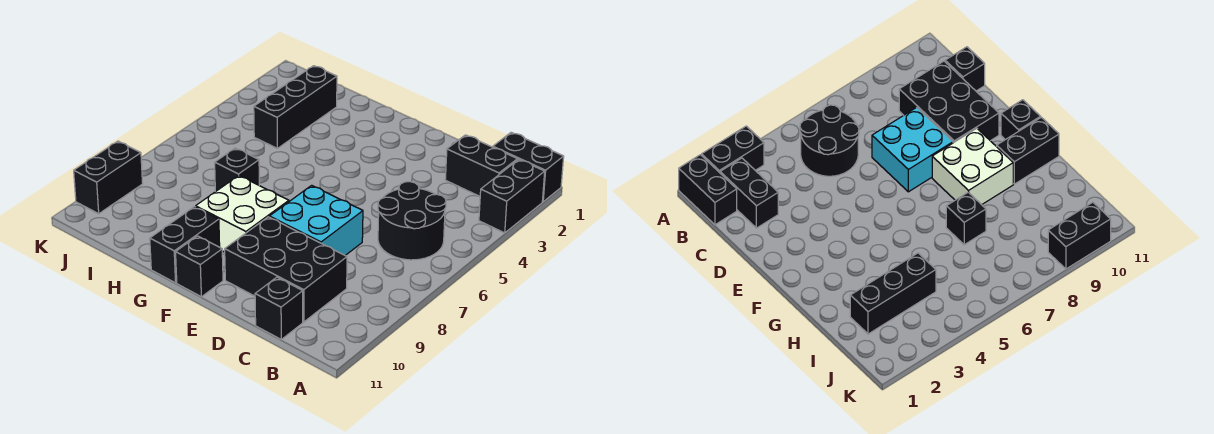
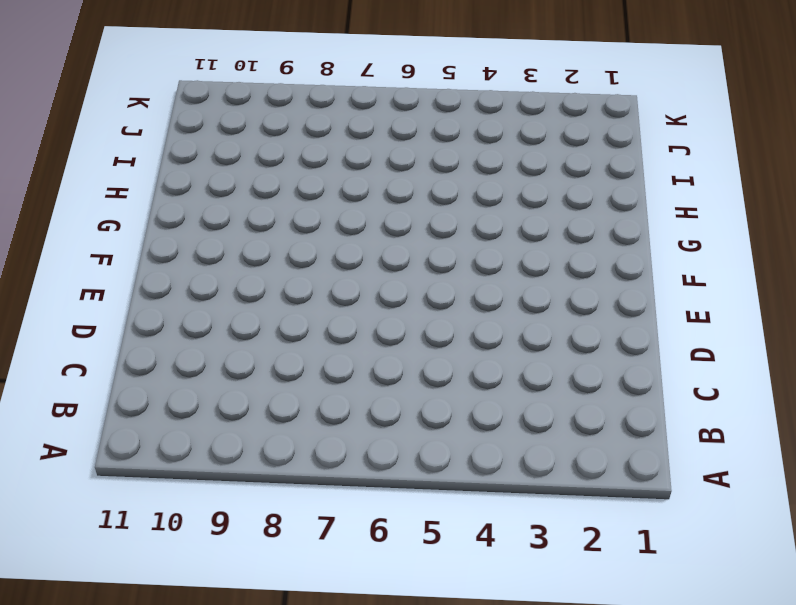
none -> black 1x2 brick [493,132,564,202]
none -> black 1x2 brick [479,159,545,233]
none -> black 1x2 brick [445,135,517,197]

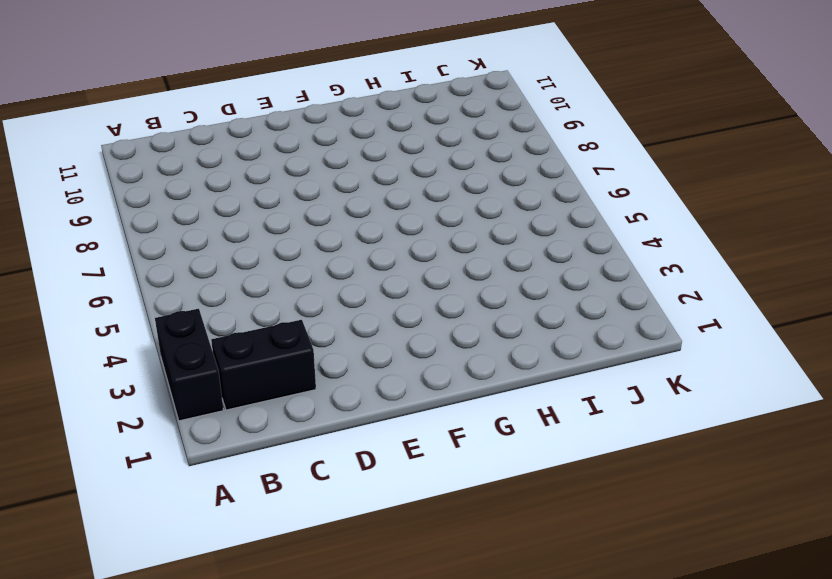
none -> black 1x2 brick [493,132,564,202]
none -> black 2x2 round brick [378,182,446,260]
none -> black 2x3 brick [225,217,347,322]

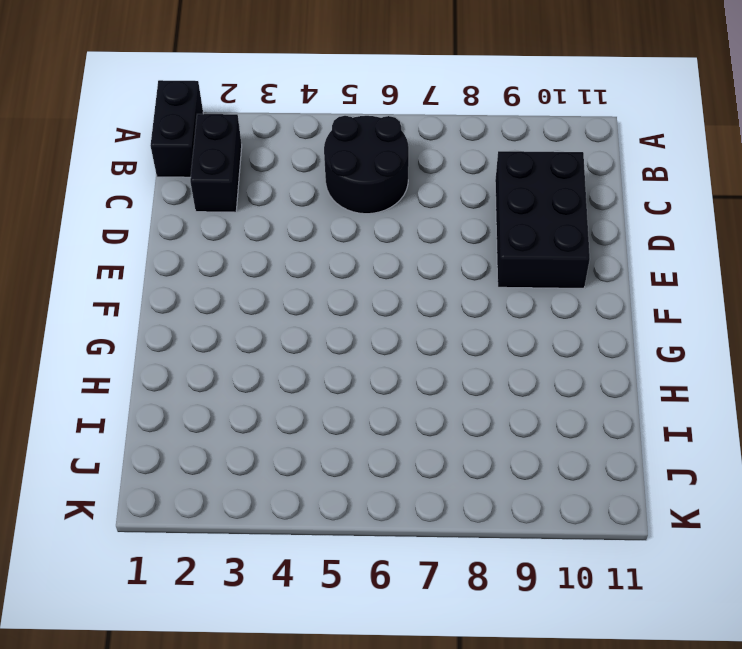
none -> black 1x2 brick [479,159,545,233]
none -> black 1x1 brick [255,277,303,339]
none -> cyan 2x2 brick [269,185,363,255]

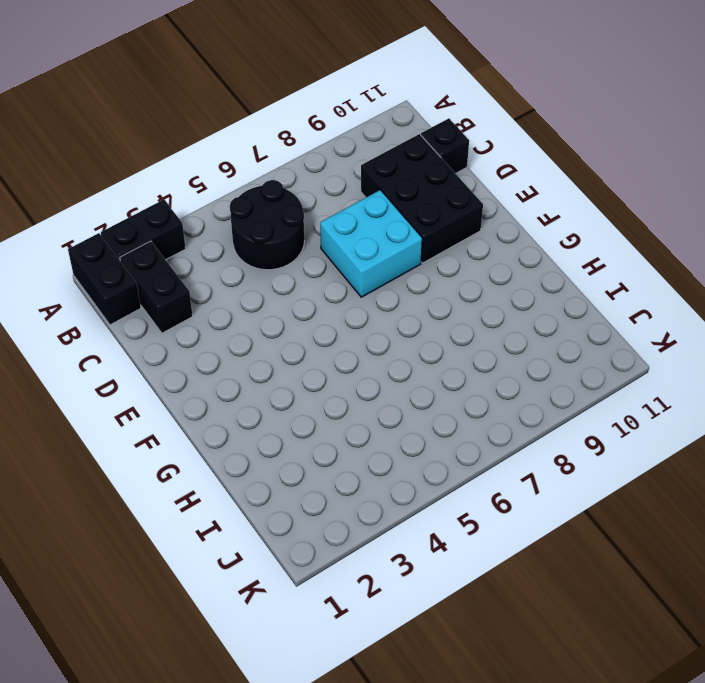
none -> white 2x2 brick [196,176,289,252]
none -> black 1x1 brick [176,236,223,297]
none -> black 1x2 brick [150,207,220,283]

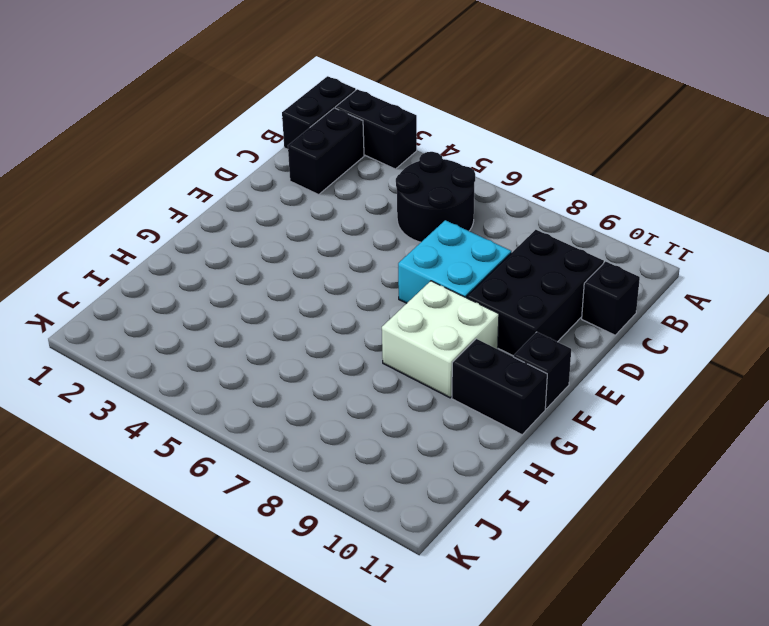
none -> black 1x1 brick [215,148,259,192]
none -> black 1x3 brick [254,66,337,148]
none -> black 1x2 brick [74,141,143,214]

